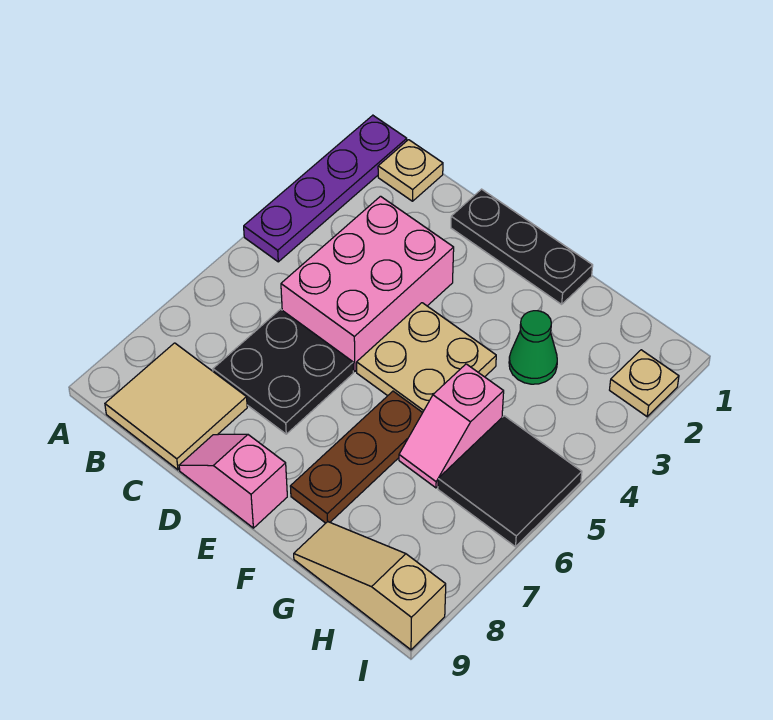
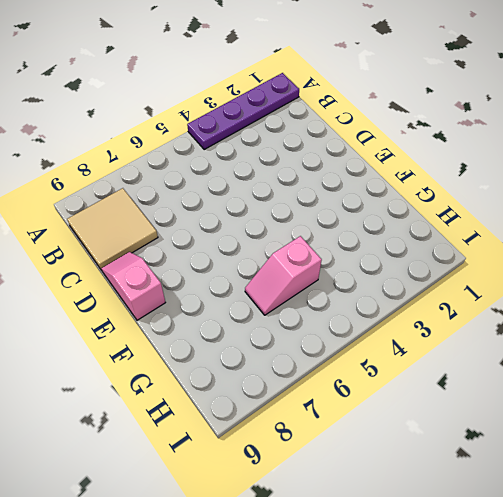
none -> tan 1x1 plate [378,140,443,201]
none -> pink 2x3 brick [281,196,454,372]
none -> black 2x2 plate [213,309,353,434]

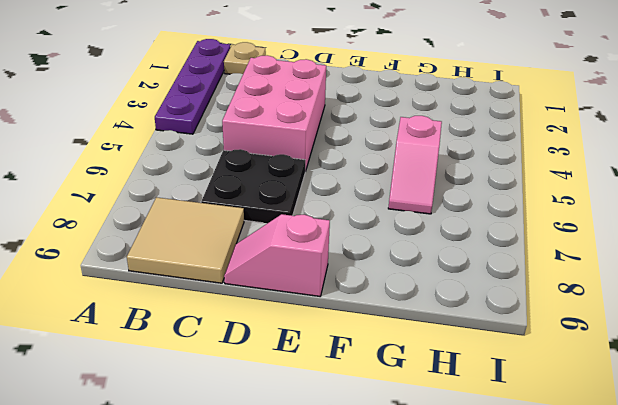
none -> black 1x3 plate [451,189,593,304]
none -> tan 2x2 plate [357,303,496,412]
none -> brown 1x3 plate [290,391,423,523]

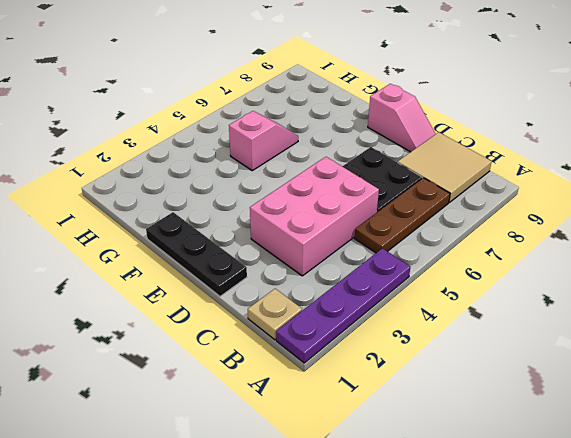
brown 1x3 plate [355,178,450,253] -> brown 1x3 plate moved to [290,391,423,523]
none -> tan 2x2 plate [357,303,496,412]
none -> green 1x1 cone [509,311,557,384]
none -> tan 1x3 slope [294,522,446,650]

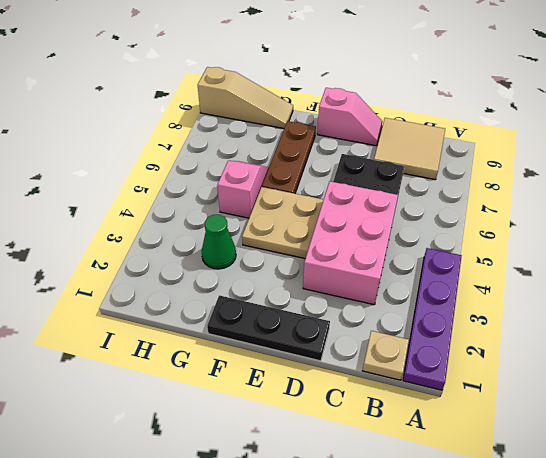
none -> black 2x2 tile [438,416,582,547]
none -> tan 1x1 plate [610,350,679,417]

